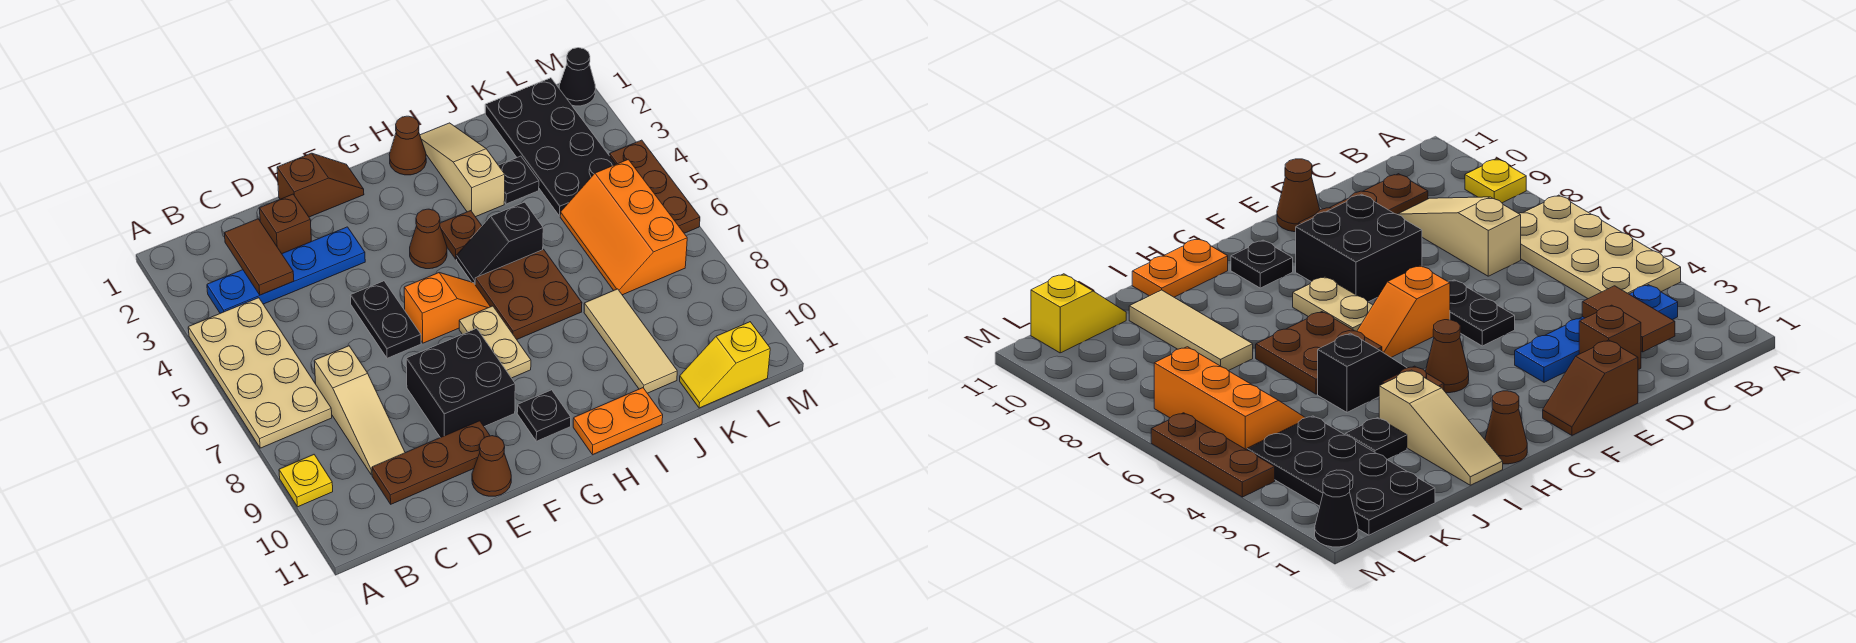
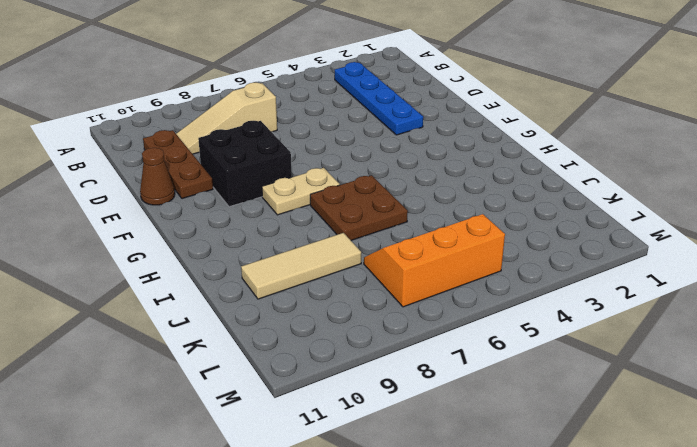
none -> tan 2x4 plate [188,298,332,448]
none -> yellow 1x1 plate [279,455,333,507]
none -> brown 1x1 brick [259,194,311,254]

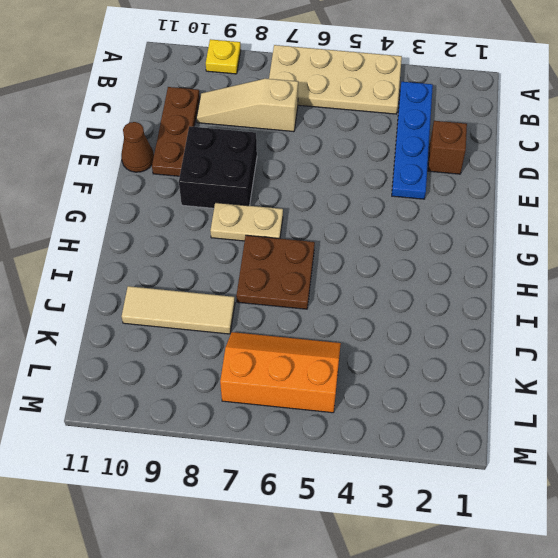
none -> brown 1x2 slope [277,153,364,217]
none -> black 1x2 plate [350,281,421,358]
none -> orange 1x2 slope [404,273,490,343]

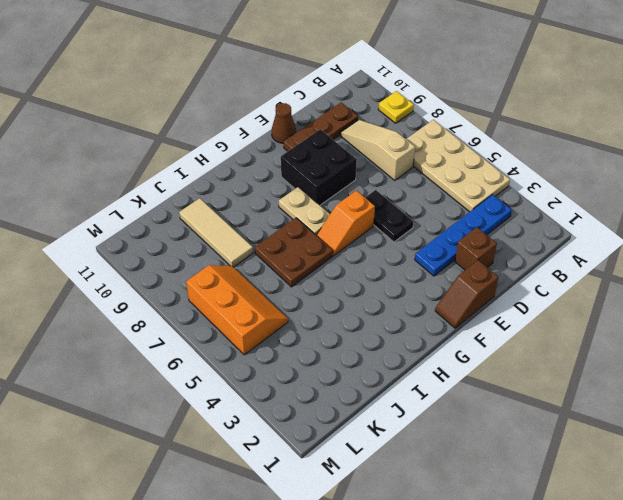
none -> brown 1x1 cone [410,209,447,269]
none -> black 1x1 plate [517,390,571,441]
none -> brown 1x1 cone [389,116,426,175]

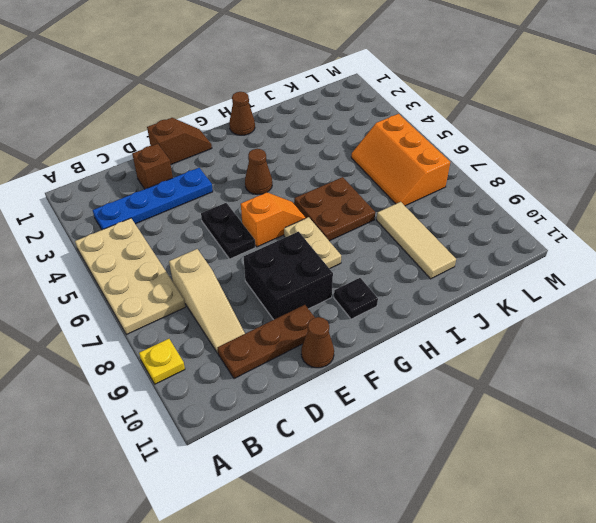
none -> brown 1x1 plate [440,211,482,259]
none -> black 1x2 slope [457,202,543,284]
none -> orange 1x2 plate [573,388,663,455]

